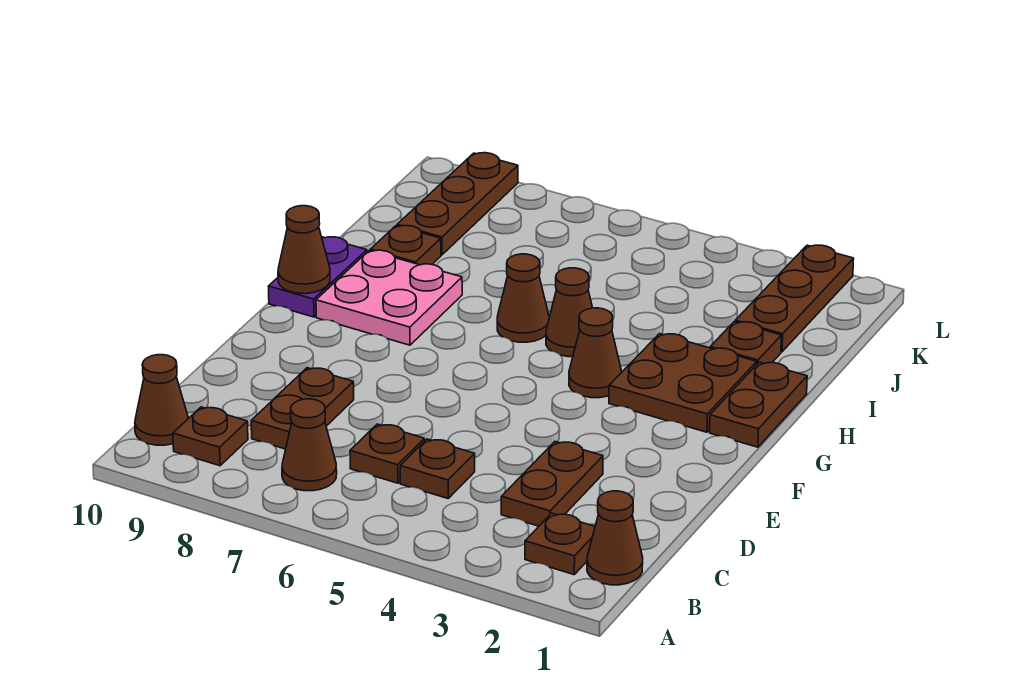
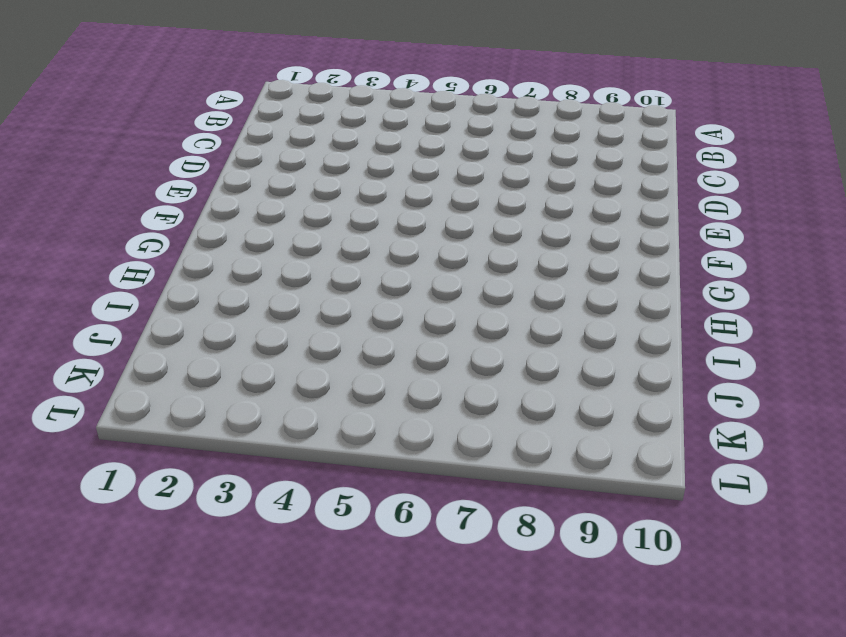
none -> brown 1x1 cone [587,491,643,585]
none -> brown 1x1 plate [525,513,595,575]
none -> brown 1x1 cone [282,399,337,491]

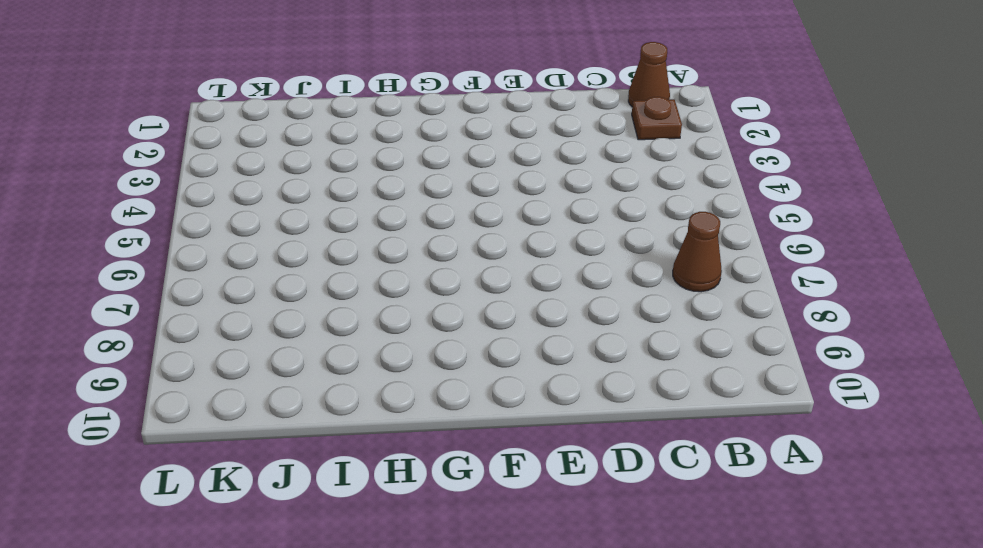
none -> brown 1x1 plate [173,407,248,466]
none -> brown 1x1 cone [135,355,189,445]
none -> brown 1x2 plate [501,442,603,526]

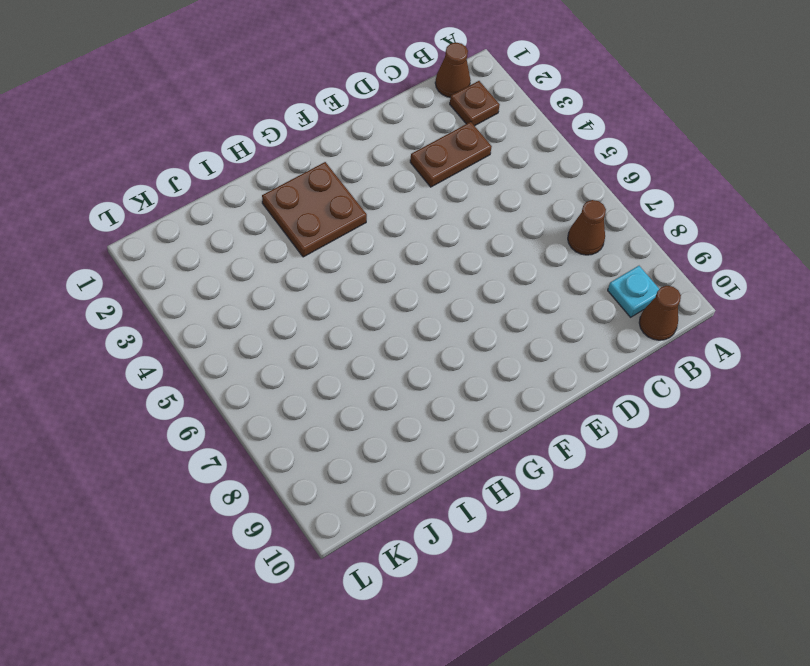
cyan 1x1 plate [608,266,659,317] -> brown 1x1 plate [173,407,248,466]
none -> brown 1x1 plate [400,439,475,498]
none -> brown 1x1 plate [350,424,424,483]
none -> brown 1x2 plate [251,368,354,449]

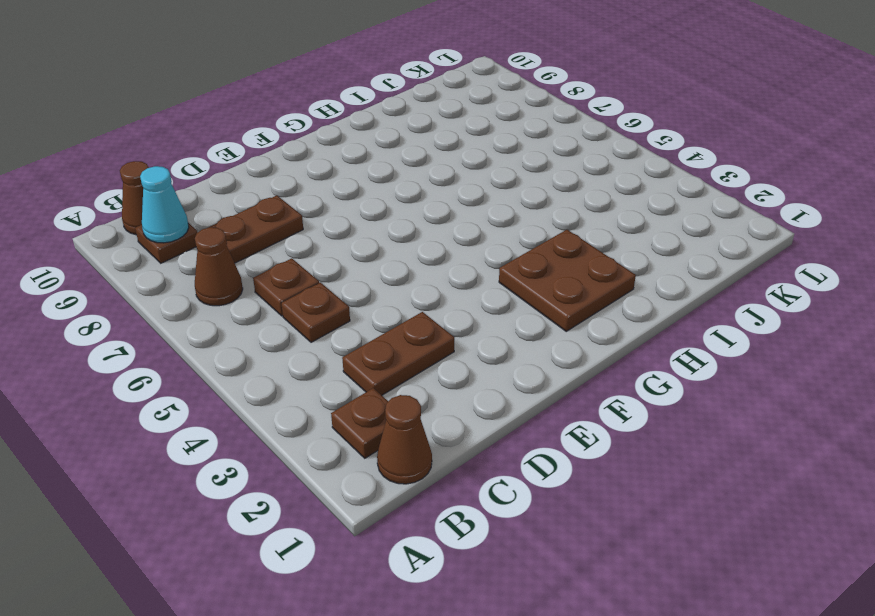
cyan 1x1 cone [140,166,189,243] -> none
none -> brown 1x2 plate [710,362,807,447]
none -> brown 1x1 cone [569,308,622,398]
none -> pink 2x2 plate [316,250,462,345]

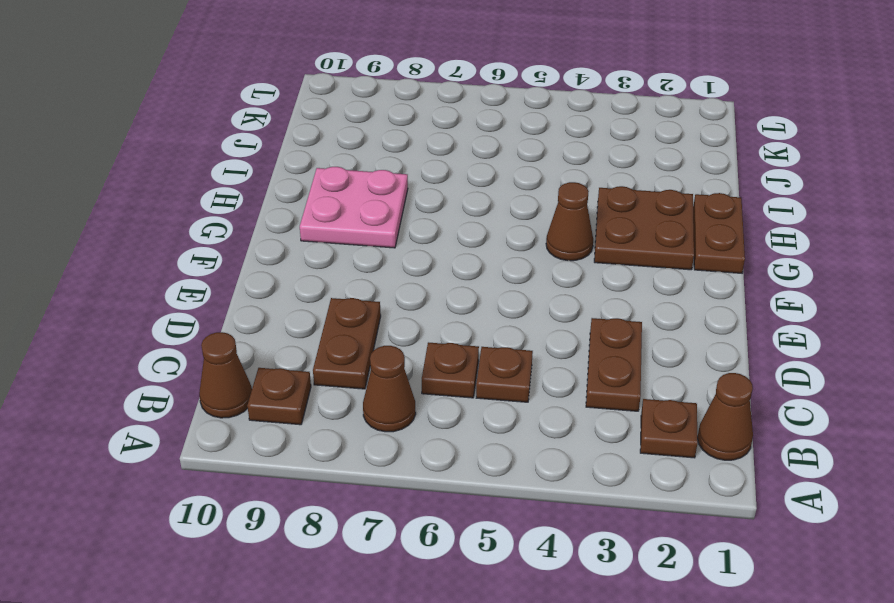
none -> purple 1x2 plate [268,237,367,317]
none -> brown 1x1 cone [546,268,592,357]
none -> brown 1x1 cone [497,254,549,342]

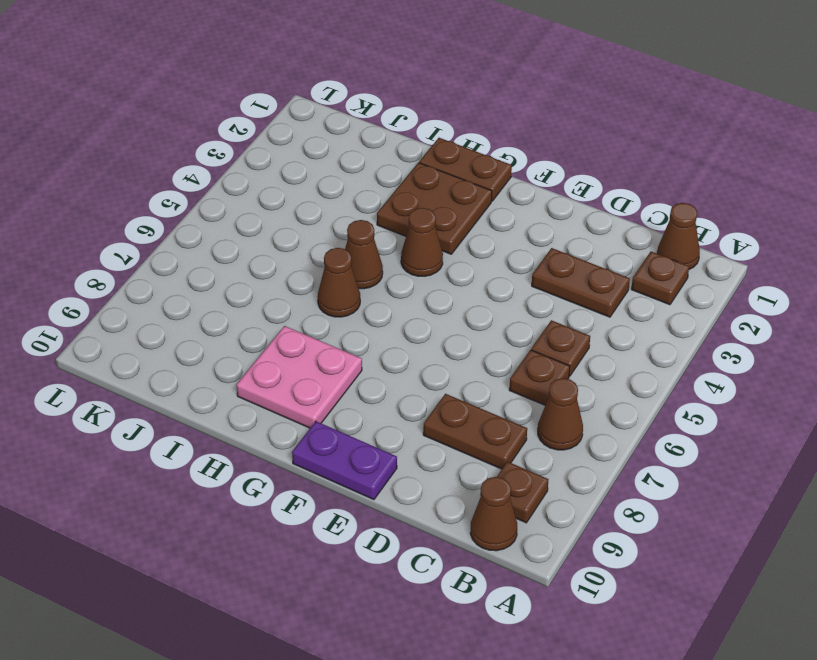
purple 1x2 plate [292,421,397,500] -> purple 1x2 plate moved to [268,237,367,317]
none -> brown 1x1 plate [710,322,781,364]
none -> brown 1x1 plate [370,226,441,265]
none -> brown 1x3 plate [735,245,854,352]

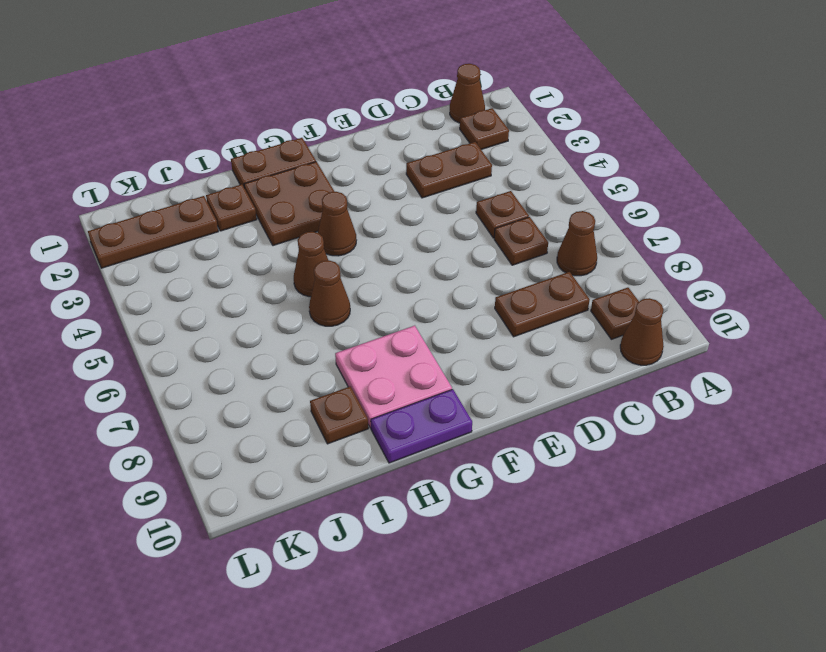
none -> brown 1x3 plate [397,153,518,255]
none -> brown 1x1 cone [278,206,330,294]

